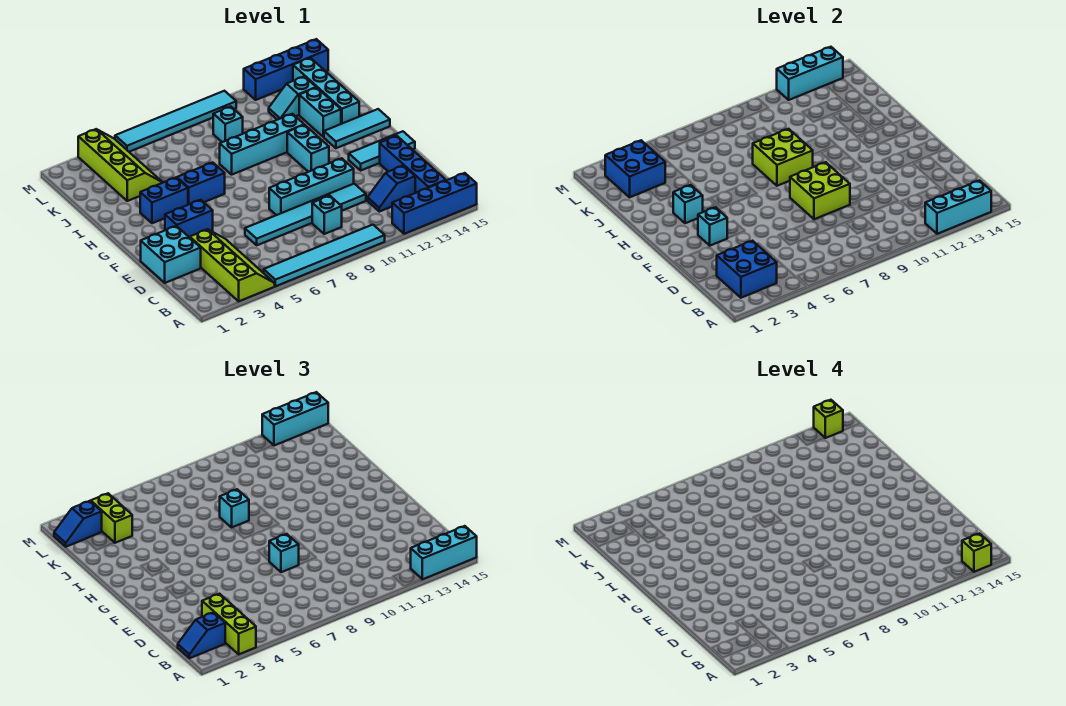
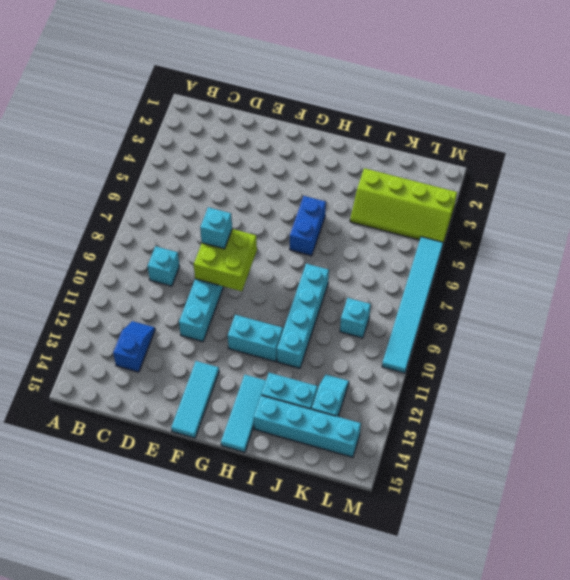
none -> lime 2x4 slope [190,229,275,301]
none -> cyan 1x6 tile [264,225,385,286]
none -> blue 1x4 brick [392,173,477,234]
none -> blue 1x4 brick [380,136,446,193]

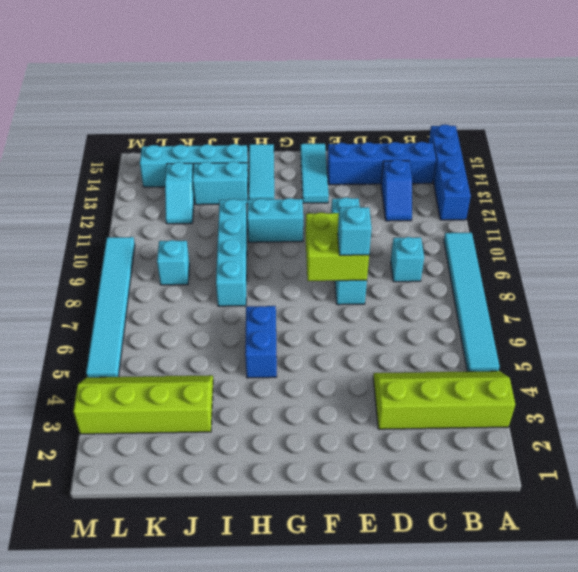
none -> cyan 2x2 brick [141,226,201,283]
none -> cyan 1x6 tile [245,184,366,245]
none -> blue 1x2 brick [165,200,213,238]
none -> blue 1x2 brick [140,178,188,223]

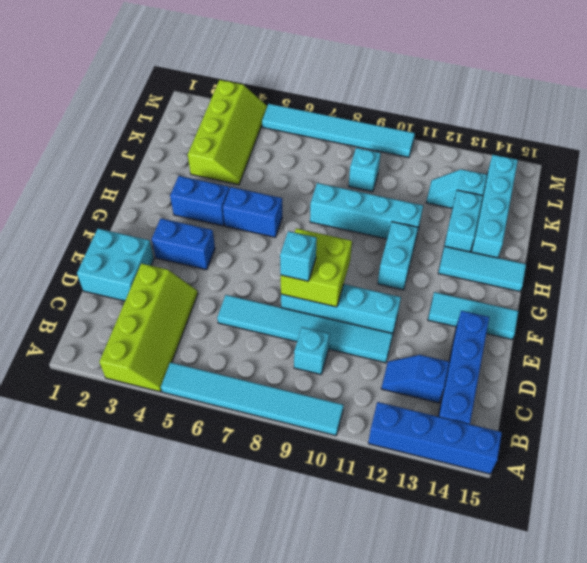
none -> blue 1x4 brick [244,39,328,100]
none -> cyan 1x3 brick [925,181,991,234]
none -> blue 2x2 brick [717,241,777,298]
none -> cyan 1x1 brick [698,207,727,246]

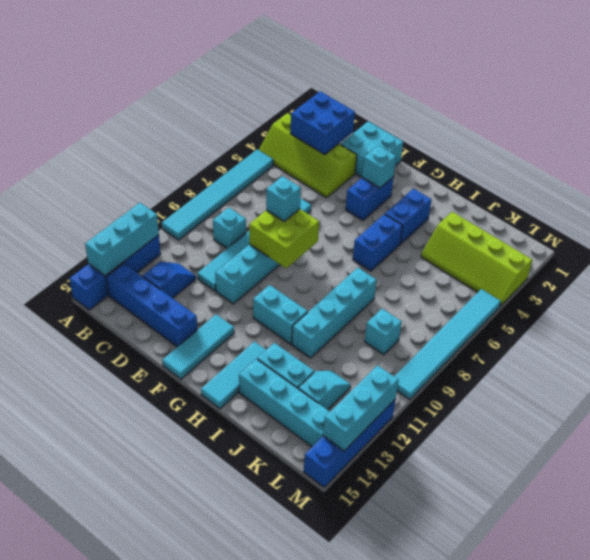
none -> cyan 1x1 brick [673,185,703,223]
none -> lime 2x2 brick [753,129,813,186]
none -> blue 2x2 brick [605,140,665,197]
none -> lime 1x3 brick [202,594,256,654]

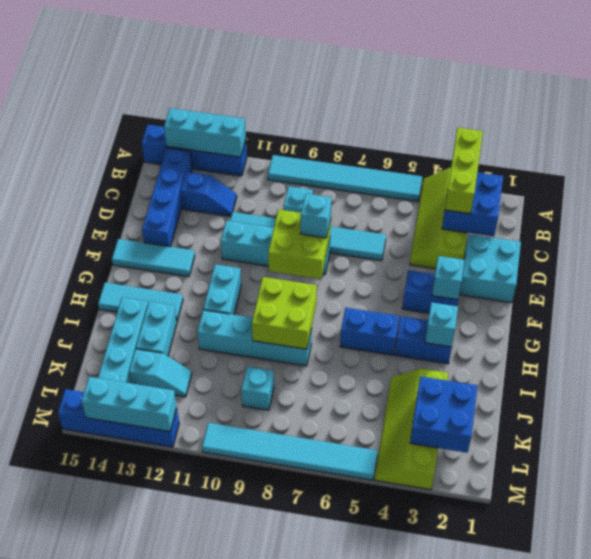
none -> cyan 1x3 brick [411,526,477,579]
none -> blue 1x2 slope [178,612,225,658]
none -> cyan 1x1 brick [220,489,249,528]
none -> lime 1x2 brick [91,493,132,543]

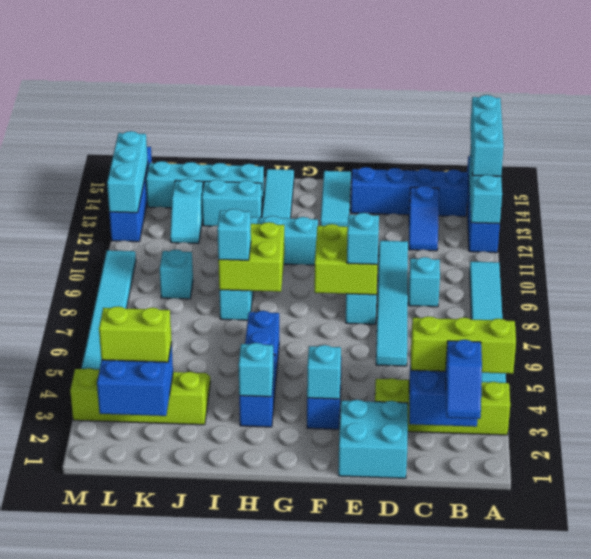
none -> blue 1x2 slope [54,501,102,547]
none -> cyan 1x3 brick [262,392,328,446]
none -> lime 1x1 brick [962,534,991,572]
none -> lime 1x1 brick [814,400,843,438]

